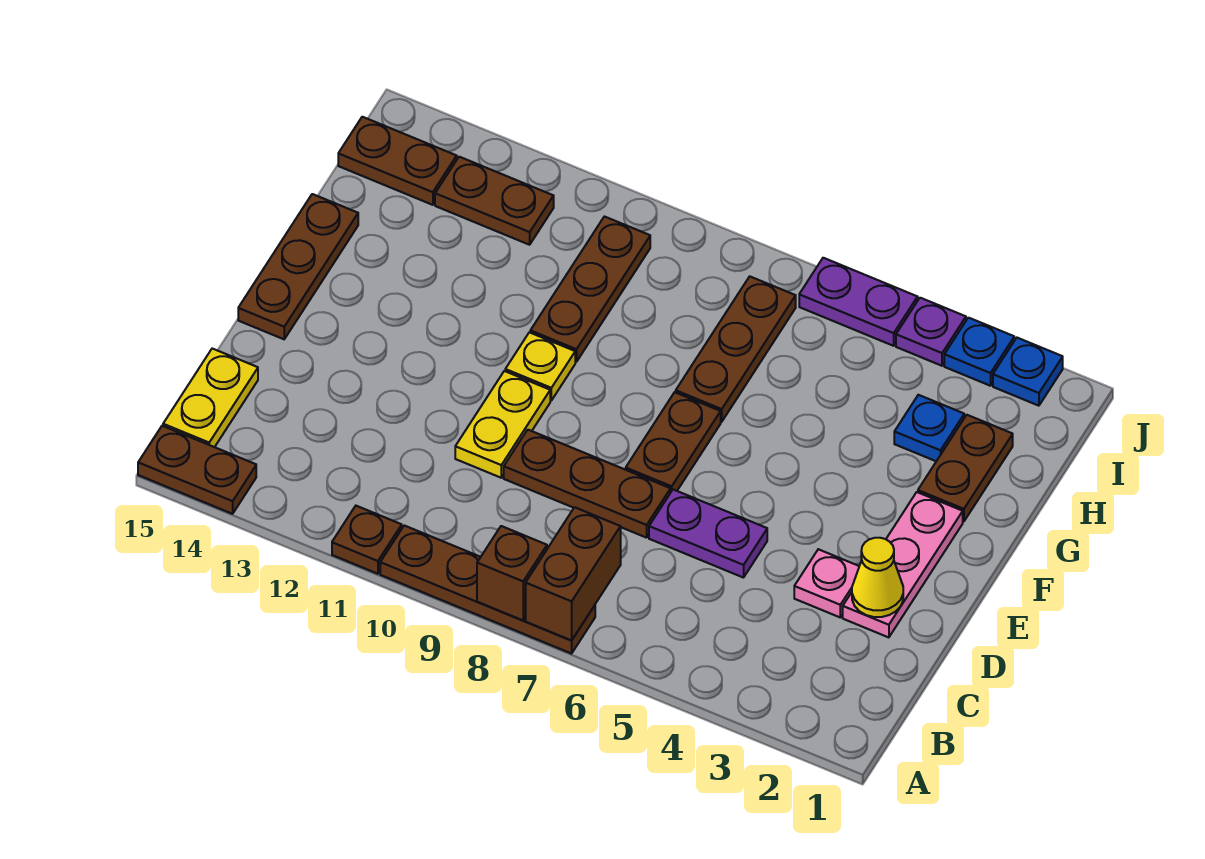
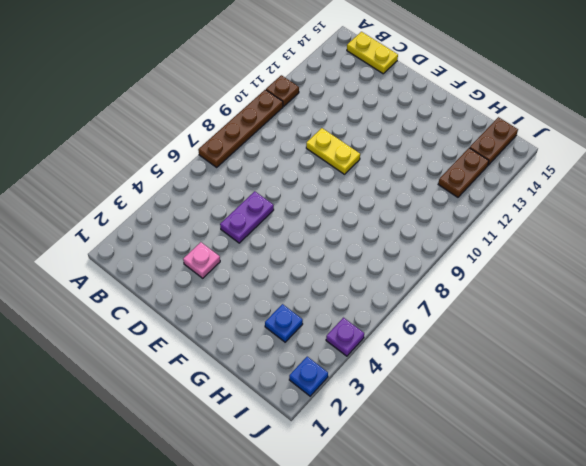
none -> brown 1x2 plate [138,426,256,514]
none -> pink 1x3 plate [843,492,963,637]
none -> brown 1x3 plate [504,430,671,538]

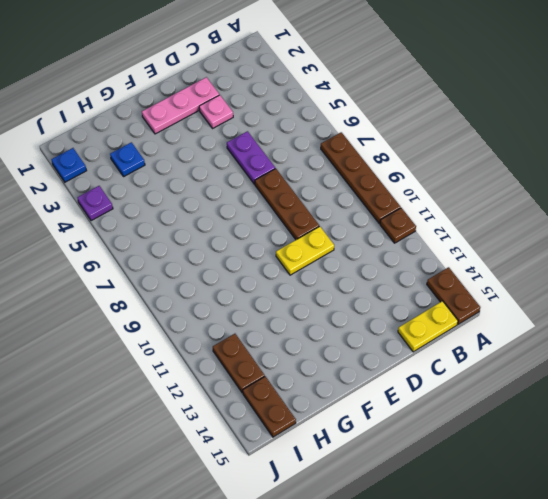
none -> brown 1x2 plate [626,392,721,491]
none -> brown 1x3 plate [238,194,358,339]
none -> yellow 1x1 plate [505,332,575,400]

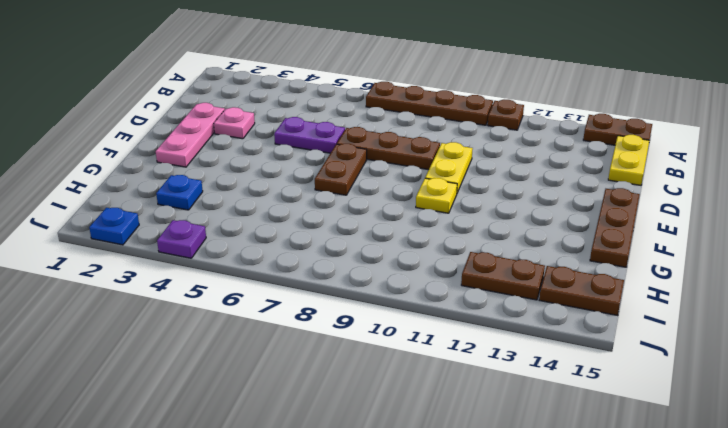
none -> brown 1x2 plate [918,415,1013,522]
none -> brown 1x3 plate [676,276,796,422]
none -> brown 1x3 plate [530,217,650,362]

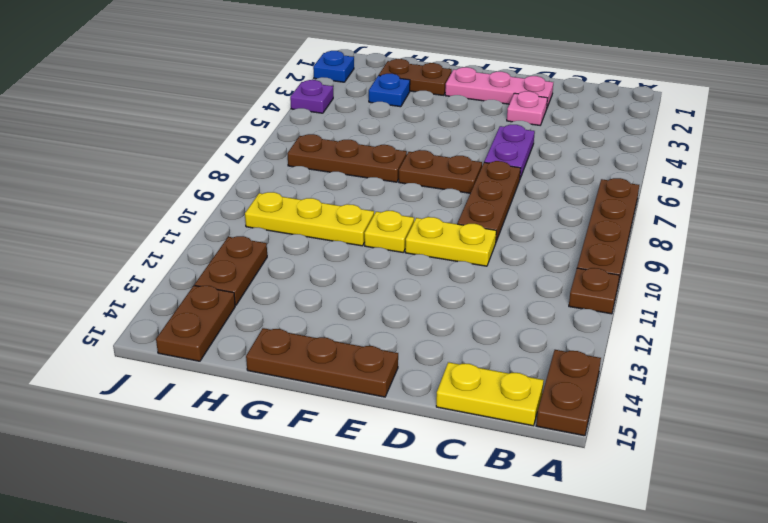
yellow 1x3 plate [245,192,374,246] -> brown 1x3 plate [530,217,650,362]
none -> blue 1x1 plate [944,318,1014,386]
none -> purple 1x2 plate [799,258,918,346]
none -> brown 1x2 brick [526,507,621,641]

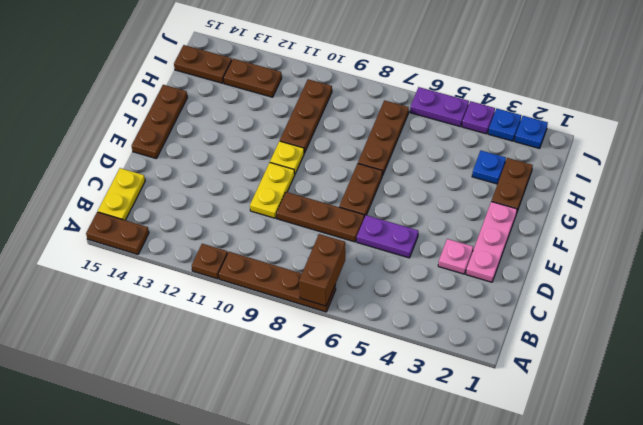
none -> brown 1x1 brick [477,526,547,620]
none -> yellow 1x1 cone [852,538,903,617]

